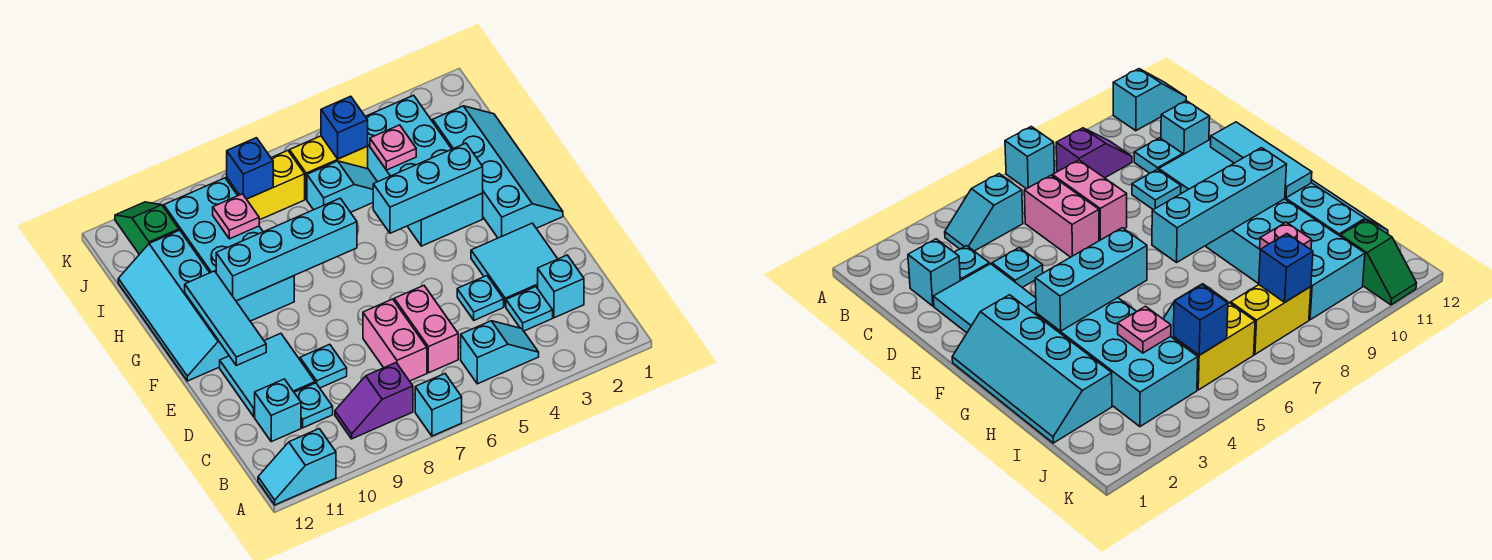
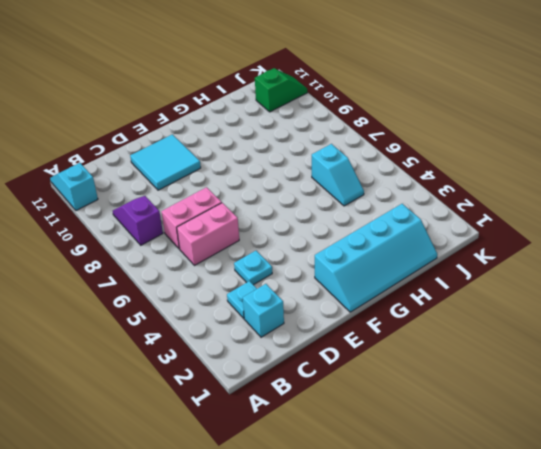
none -> cyan 1x1 brick [415,374,462,436]
none -> cyan 1x2 slope [461,321,539,384]
none -> cyan 1x1 plate [294,383,333,428]

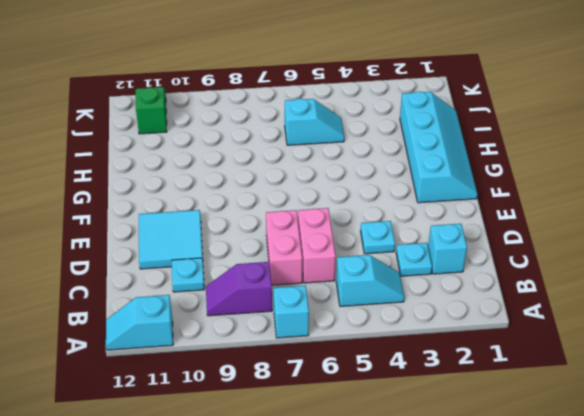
none -> cyan 1x1 brick [255,379,301,442]
none -> cyan 2x2 tile [471,223,557,307]
none -> cyan 1x1 plate [300,344,347,388]

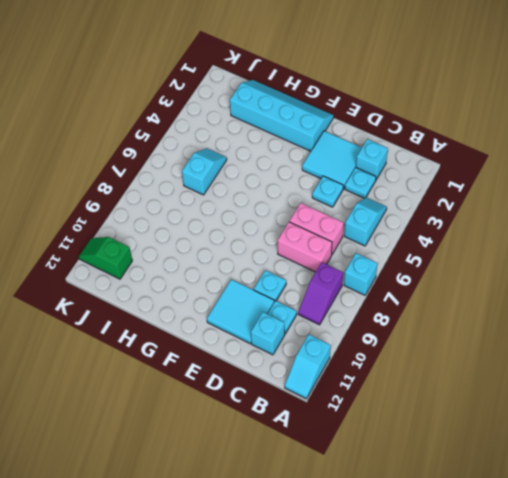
none -> cyan 2x4 slope [118,230,229,381]
none -> cyan 2x4 brick [365,95,483,246]
none -> cyan 2x4 brick [164,178,294,321]

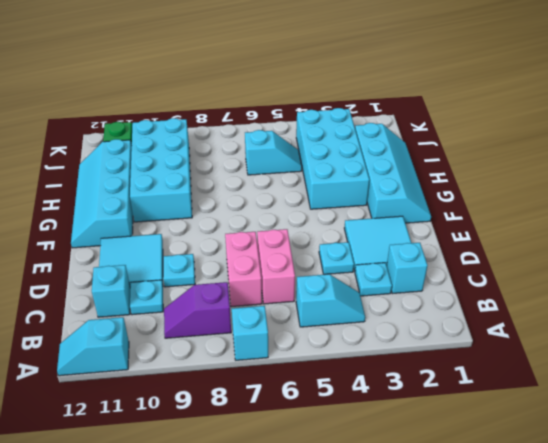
none -> yellow 1x2 brick [290,136,368,199]
none -> yellow 1x2 brick [227,151,305,220]
none -> cyan 1x3 tile [185,271,266,365]

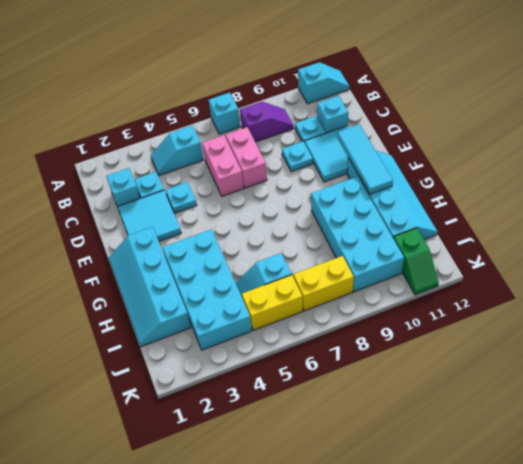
none -> cyan 1x3 brick [373,143,483,233]
none -> cyan 1x4 brick [216,198,357,301]
none -> pink 1x1 plate [370,125,416,170]

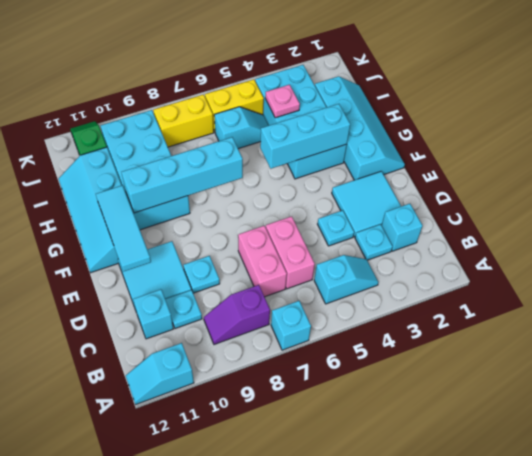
none -> pink 1x1 plate [213,194,259,239]
none -> blue 1x1 brick [321,96,368,159]
none -> blue 1x1 brick [227,138,273,199]

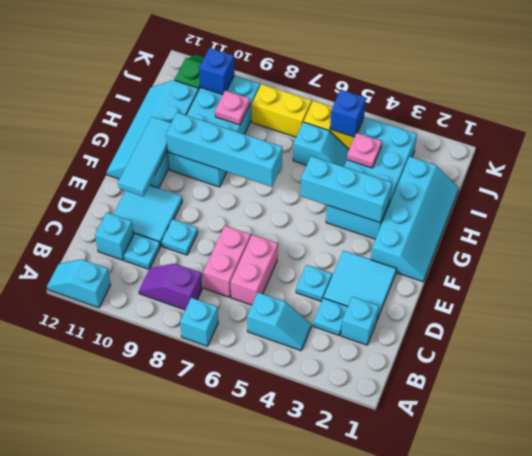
blue 1x1 brick [199,48,234,95] -> blue 1x1 brick moved to [227,138,273,199]

